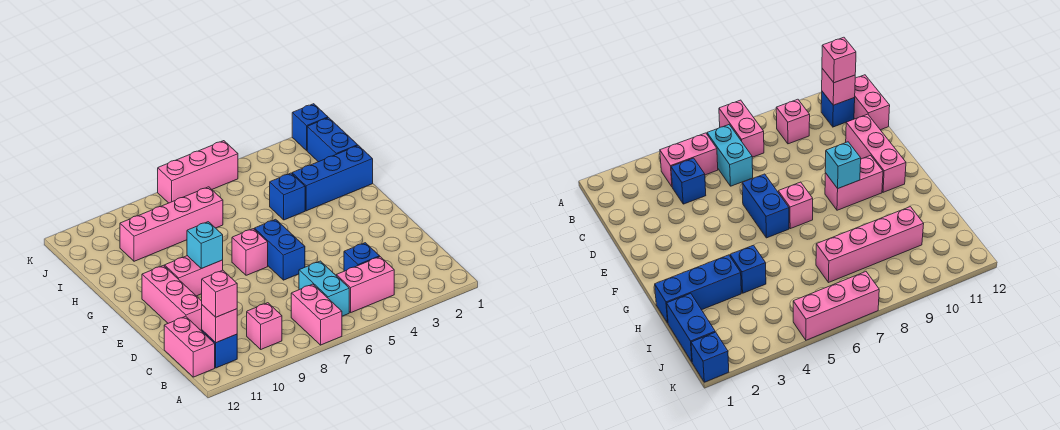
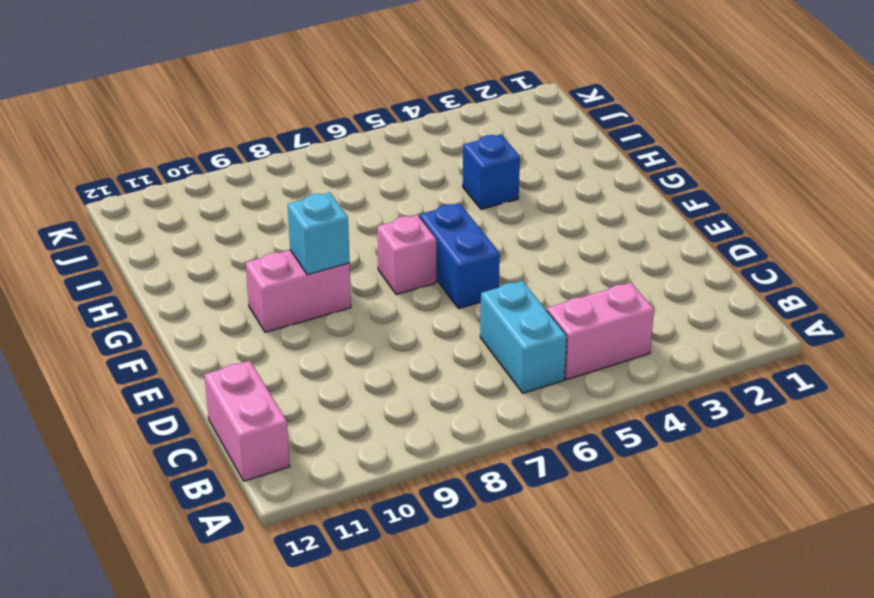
none -> pink 1x2 brick [291,284,342,345]
none -> pink 1x1 brick [247,303,282,349]
none -> blue 1x1 brick [202,330,237,368]

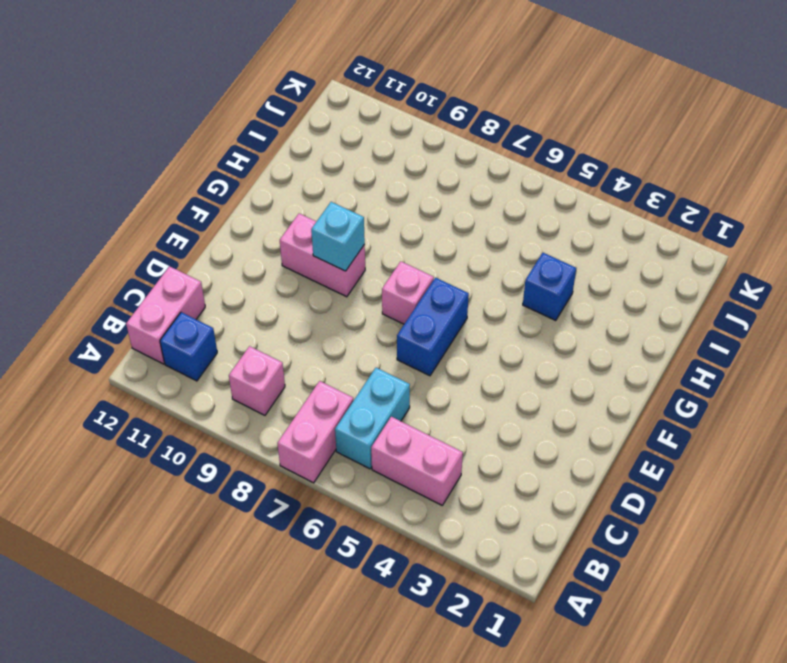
none -> blue 1x1 brick [344,243,380,271]
none -> pink 1x3 brick [142,265,202,331]
none -> blue 1x3 brick [292,145,373,211]

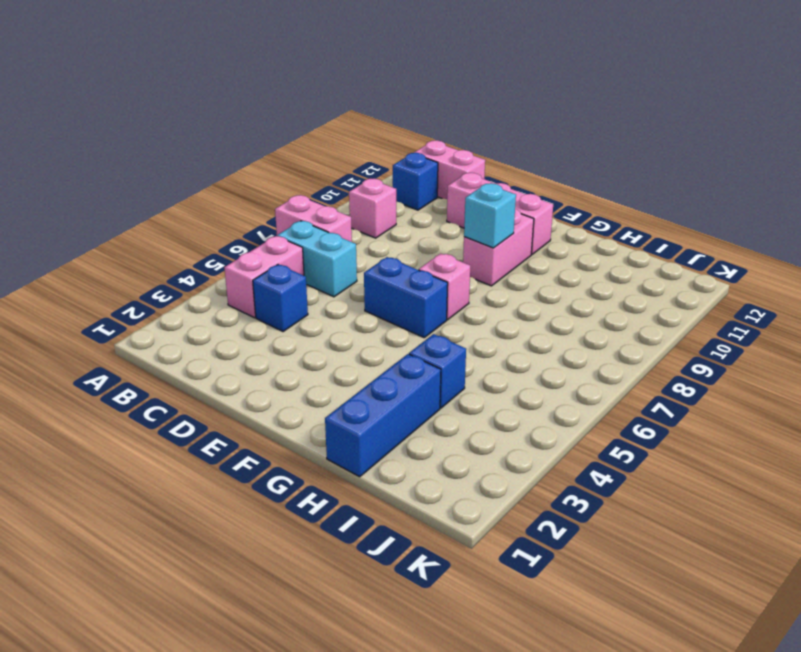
none -> blue 1x2 brick [307,118,358,162]
none -> pink 1x4 brick [120,187,223,261]
none -> blue 1x1 brick [292,104,328,150]

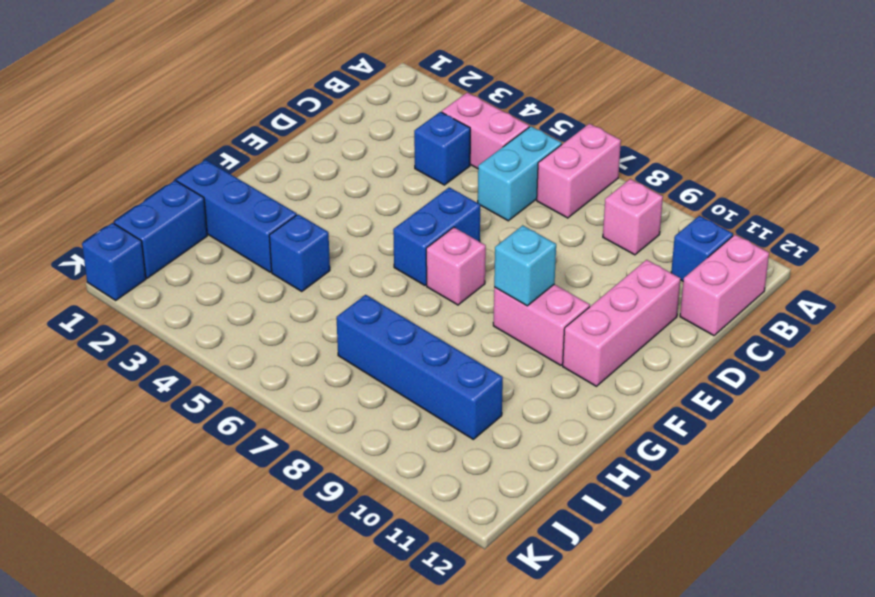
blue 1x4 brick [337,295,503,439] -> pink 1x4 brick [120,187,223,261]
none -> pink 1x3 brick [158,141,238,203]
none -> pink 1x1 brick [202,305,237,343]
none -> pink 1x1 brick [202,270,237,317]

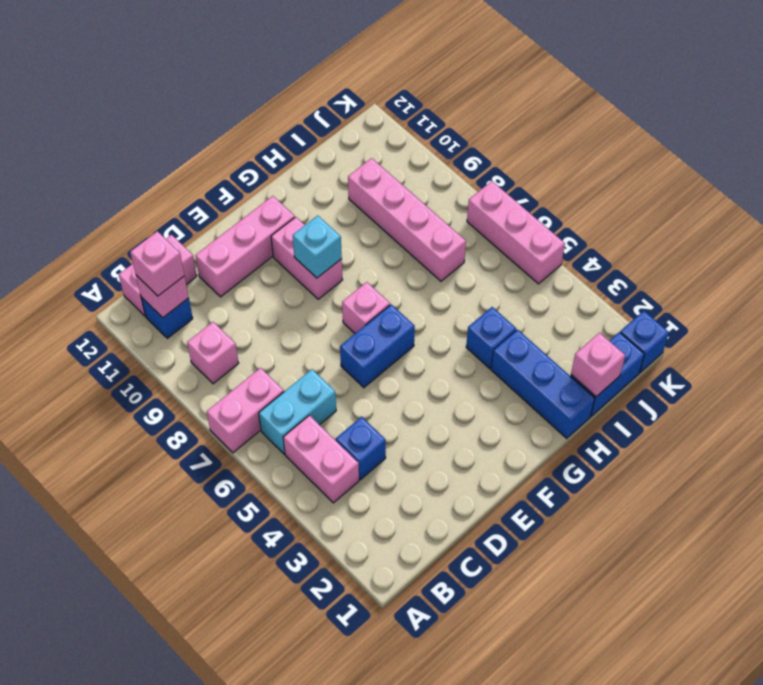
pink 1x1 brick [571,333,625,397] -> none

